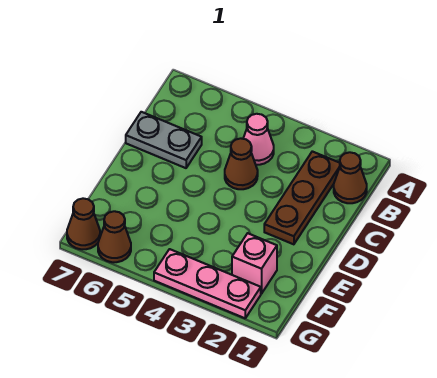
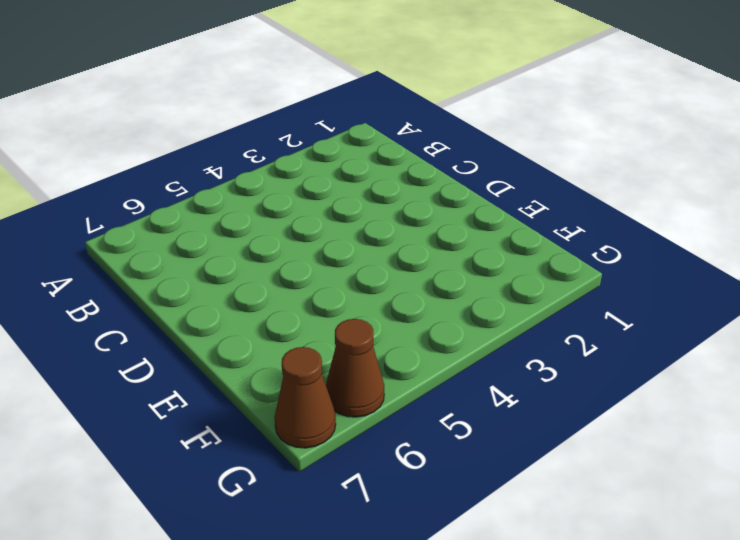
none -> brown 1x1 cone [334,152,367,203]
none -> brown 1x3 plate [264,151,340,244]

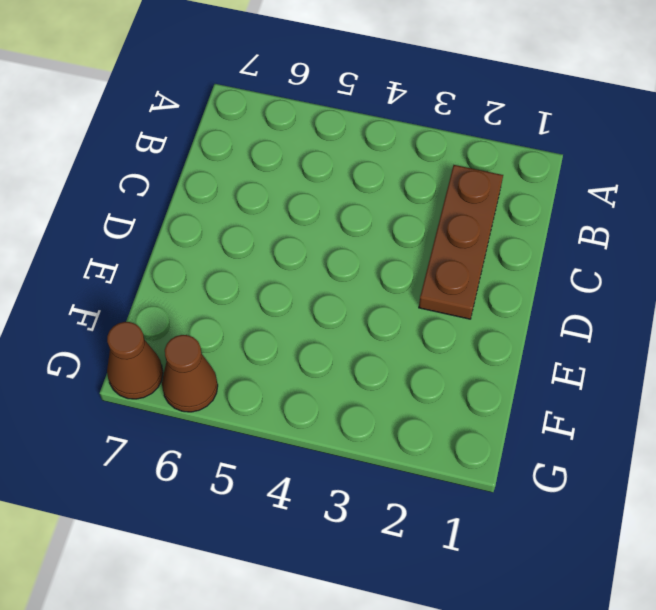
none -> brown 1x1 cone [334,152,367,203]
none -> pink 1x1 cone [243,114,274,165]

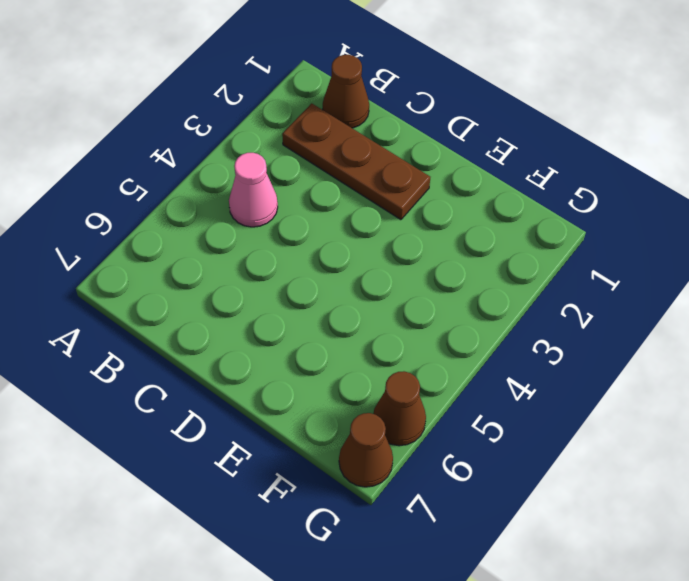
none -> brown 1x1 cone [225,138,258,189]
none -> grey 1x2 plate [126,112,202,168]

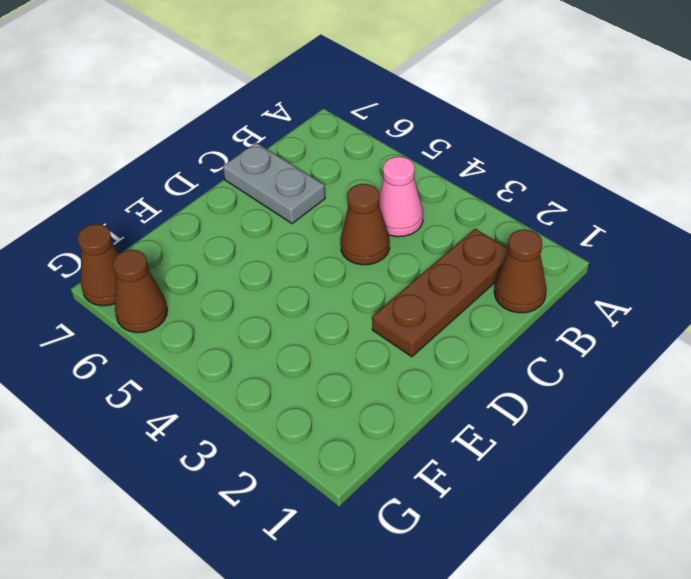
none -> pink 1x1 brick [232,233,277,294]
none -> pink 1x3 plate [154,249,261,318]

